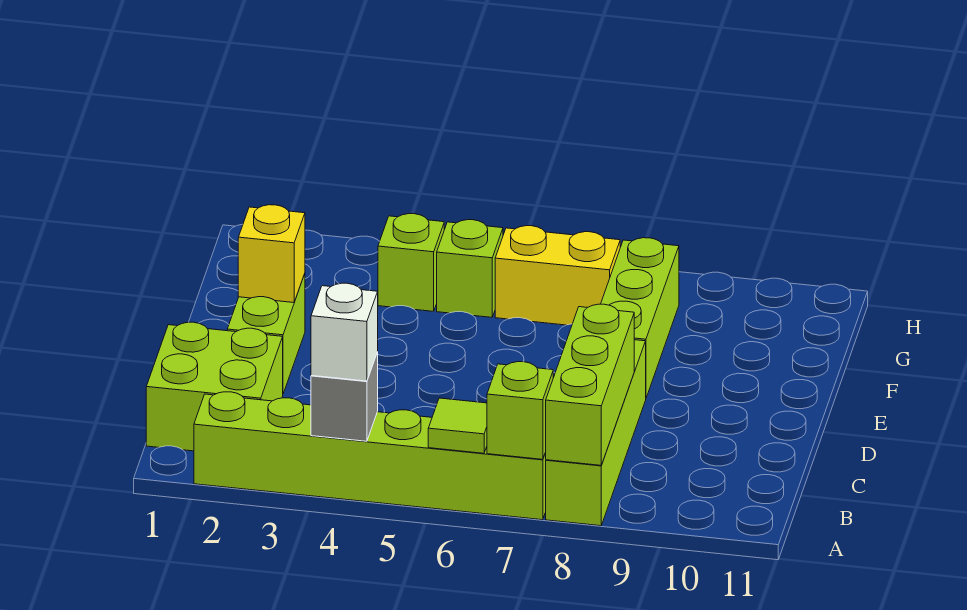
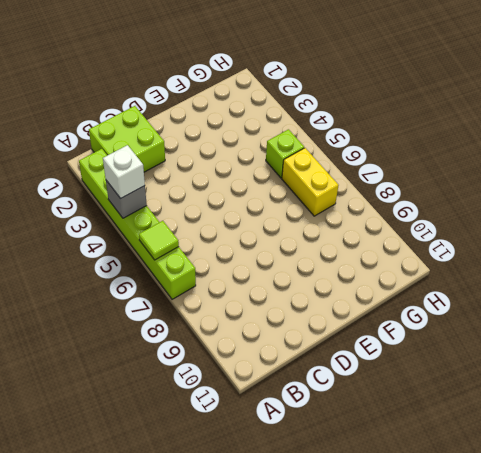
none -> lime 1x4 brick [546,340,646,526]
none -> lime 1x2 brick [227,274,305,394]
none -> lime 1x3 brick [601,238,679,398]

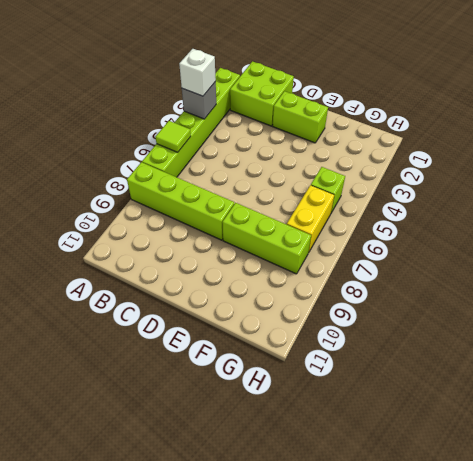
none -> lime 1x1 brick [378,214,444,311]
none -> lime 1x1 brick [487,362,553,459]
none -> lime 1x3 brick [545,304,634,465]

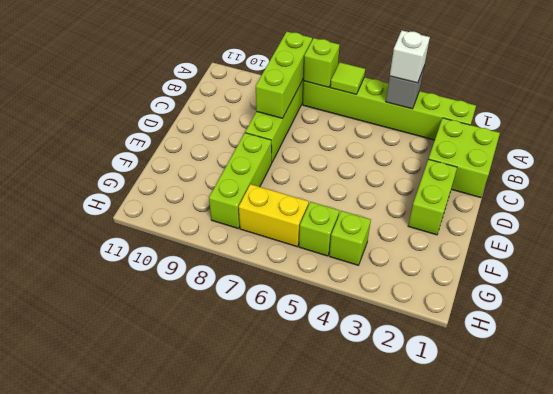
none -> yellow 1x1 brick [238,205,305,303]

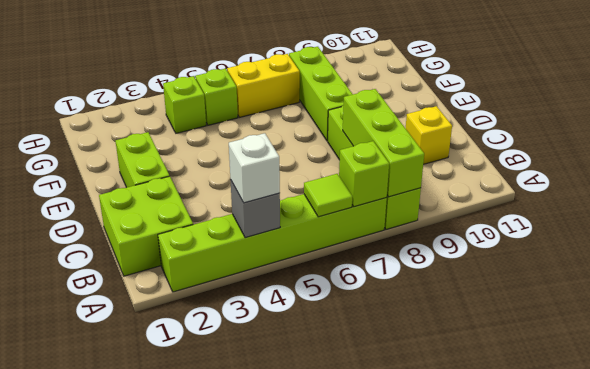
yellow 1x1 brick [406,106,452,164] -> yellow 1x1 brick moved to [238,205,305,303]

